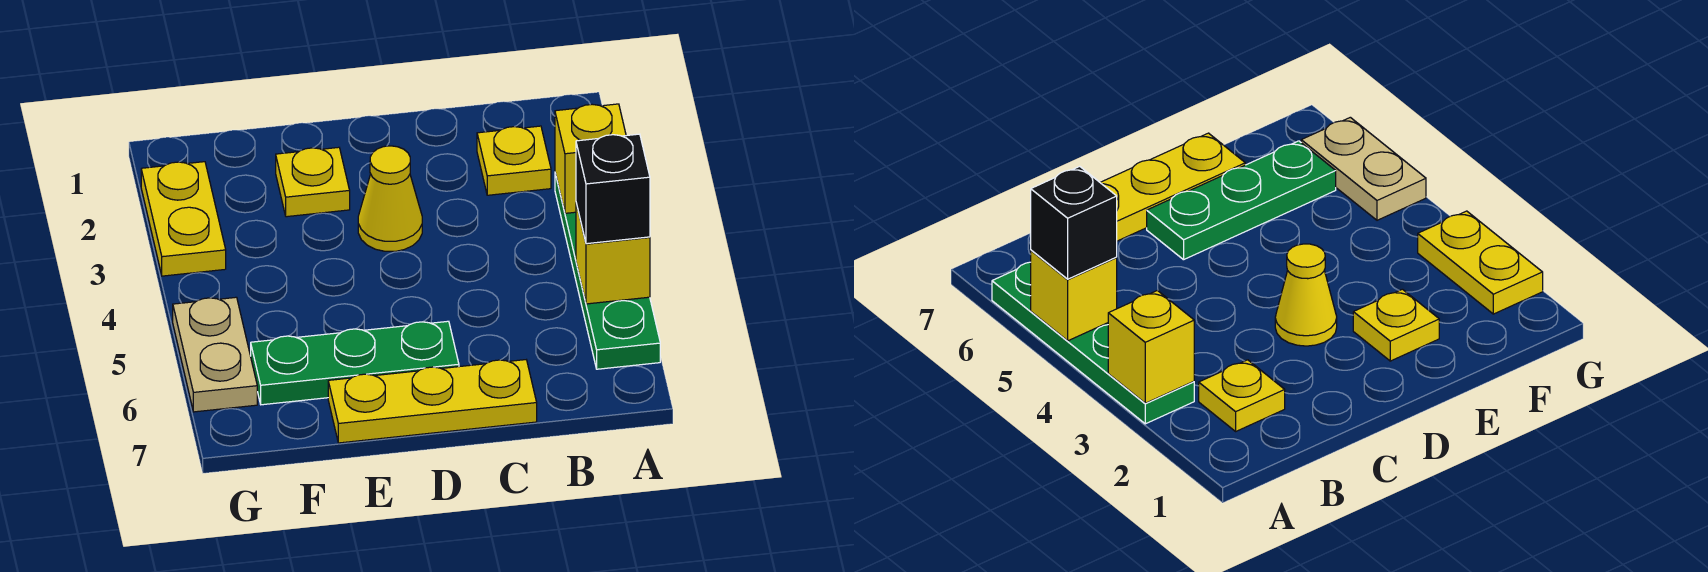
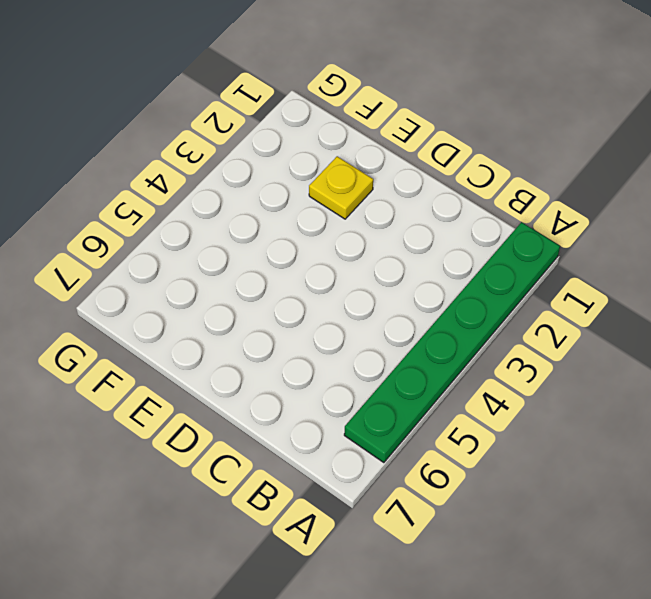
green 1x6 plate [344,222,560,463] -> green 1x4 plate [555,173,660,369]
none -> yellow 1x1 plate [477,126,551,195]
none -> yellow 1x3 plate [328,360,537,443]

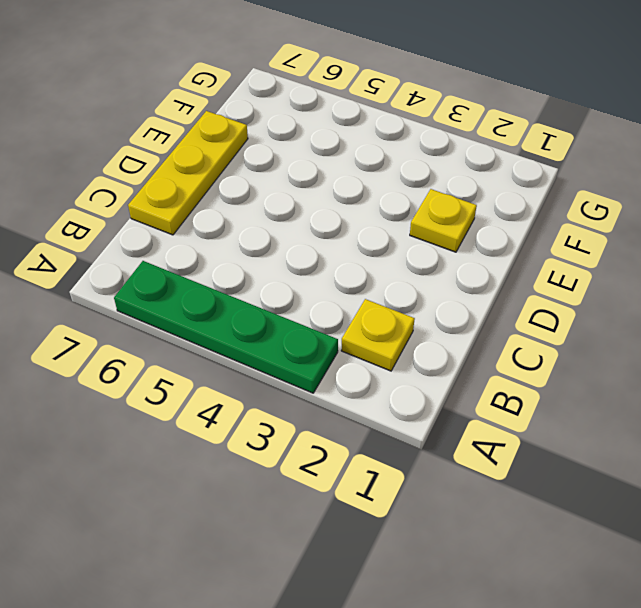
none -> yellow 1x1 cone [358,146,422,251]
none -> green 1x3 plate [251,321,459,405]

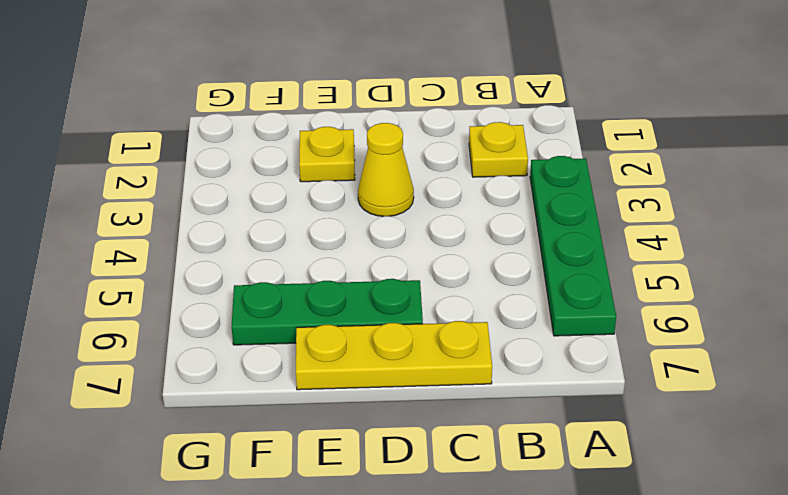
none -> yellow 1x2 plate [141,162,226,276]
none -> tan 1x2 plate [173,297,257,412]

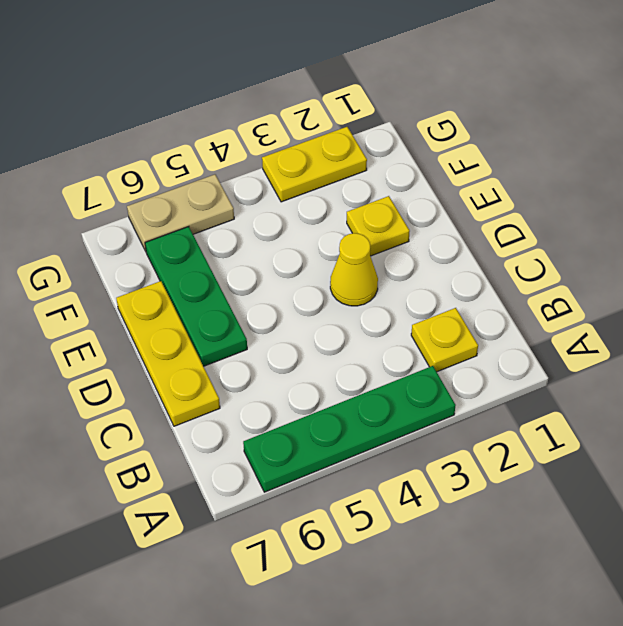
none -> yellow 1x1 brick [555,104,626,213]
none -> yellow 1x1 brick [576,203,650,304]

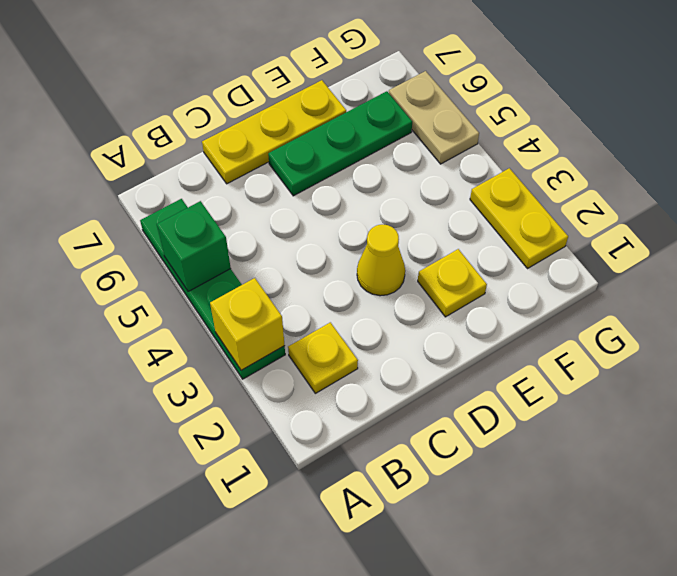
green 1x1 brick [157,201,231,292] -> yellow 1x1 brick [576,203,650,304]
none -> black 1x1 brick [576,134,650,244]

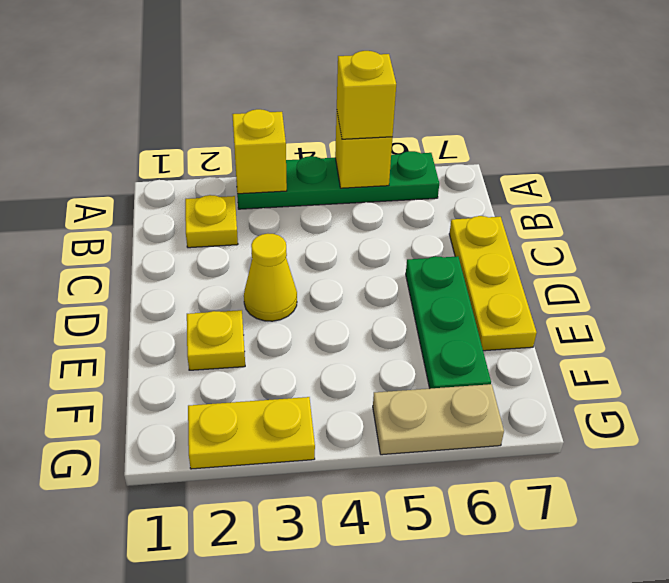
yellow 1x1 brick [337,51,396,139] -> black 1x1 brick [576,134,650,244]

